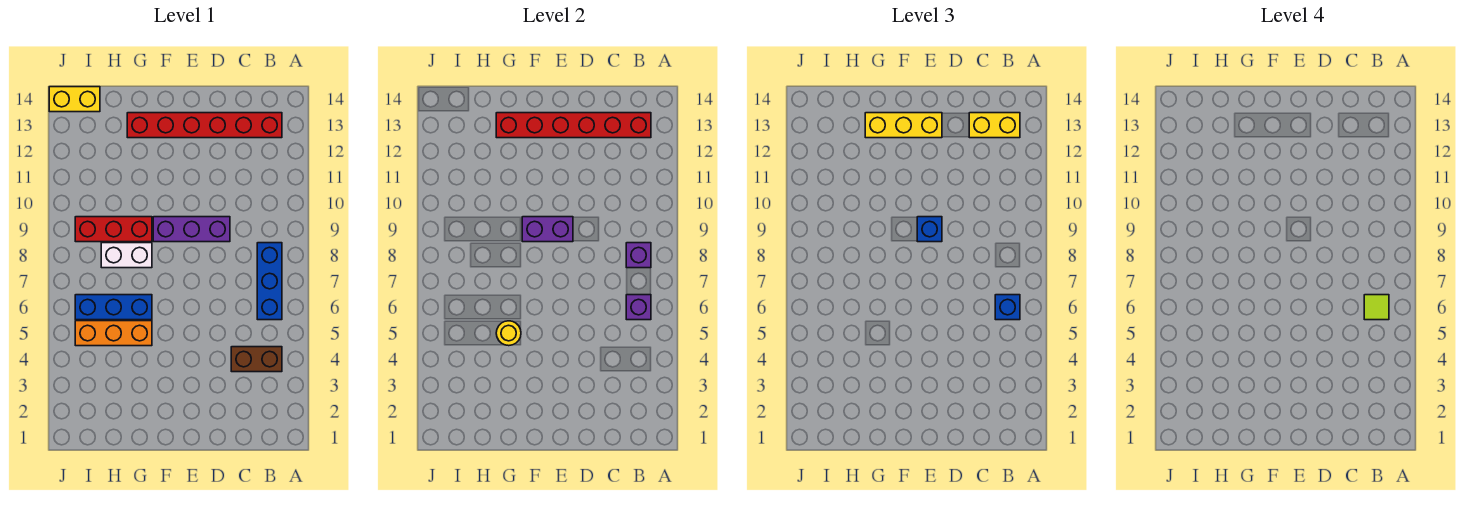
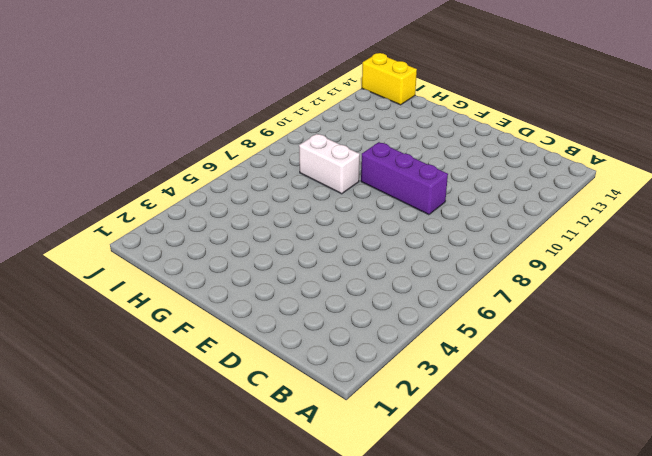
none -> brown 1x2 brick [231,347,282,372]
none -> blue 1x3 brick [257,243,282,320]
none -> red 1x6 brick [127,113,282,138]

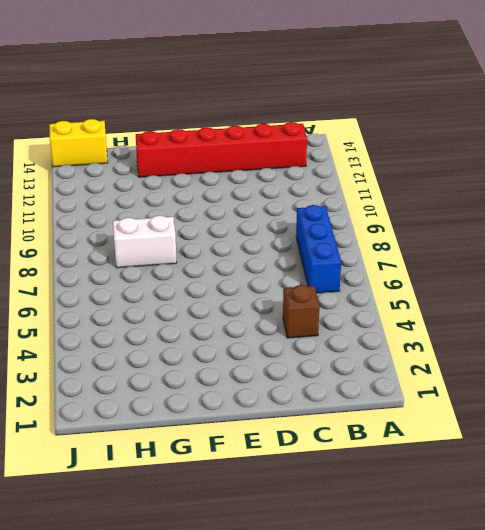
brown 1x1 brick [283,285,320,338] -> brown 1x2 brick [231,347,282,372]
none -> purple 1x3 brick [153,217,230,242]
none -> orange 1x3 brick [75,321,152,346]
none -> blue 1x3 brick [75,295,152,320]

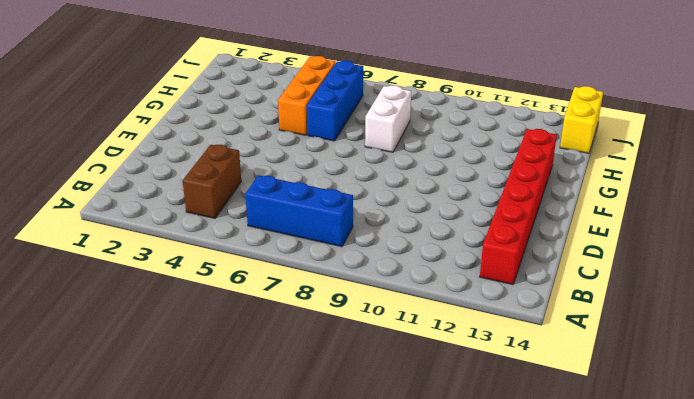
none -> purple 1x3 brick [153,217,230,242]
none -> red 1x3 brick [75,217,152,242]
none -> purple 1x1 brick [626,295,651,320]

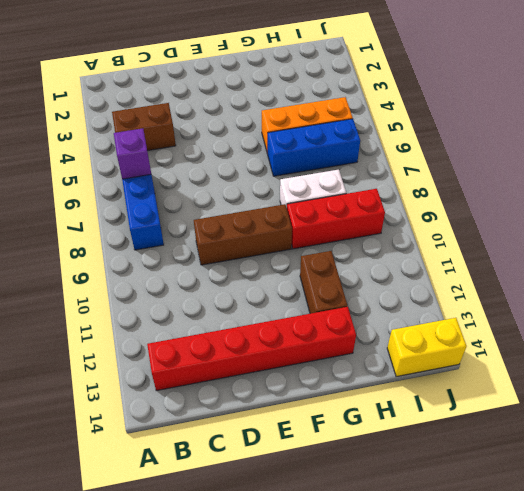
brown 1x3 brick [194,204,292,265] -> purple 1x3 brick [153,217,230,242]
brown 1x2 brick [300,251,347,314] -> none
none -> purple 1x1 brick [626,243,651,268]
none -> red 1x6 brick [496,113,651,138]
none -> purple 1x2 brick [522,217,573,242]

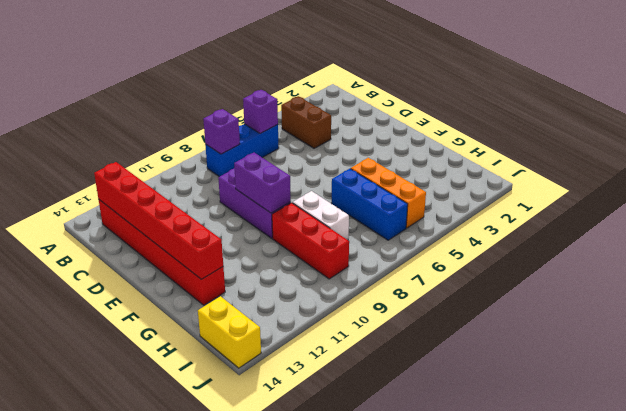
none -> yellow 1x1 round brick [496,321,521,346]
none -> blue 1x1 brick [995,295,1020,320]
none -> yellow 1x2 brick [969,113,1020,138]

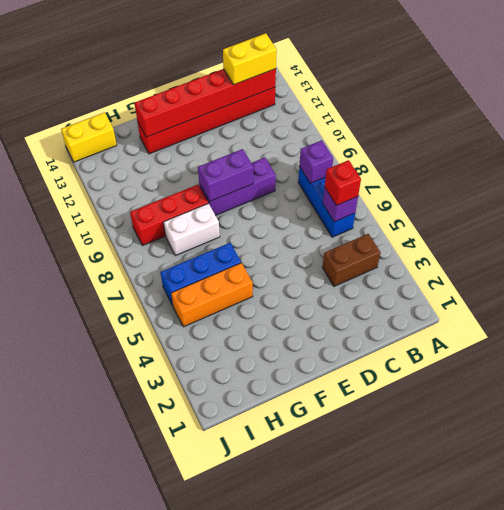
red 1x1 brick [325,160,361,205] -> blue 1x1 brick [995,295,1020,320]
none -> yellow 1x1 round brick [496,321,521,346]
none -> blue 1x1 brick [917,217,942,242]
none -> yellow 1x3 brick [865,113,942,138]

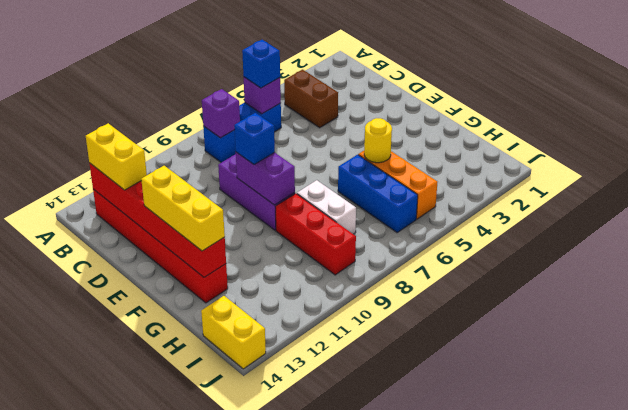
none -> lime 1x1 tile [1364,295,1389,320]

